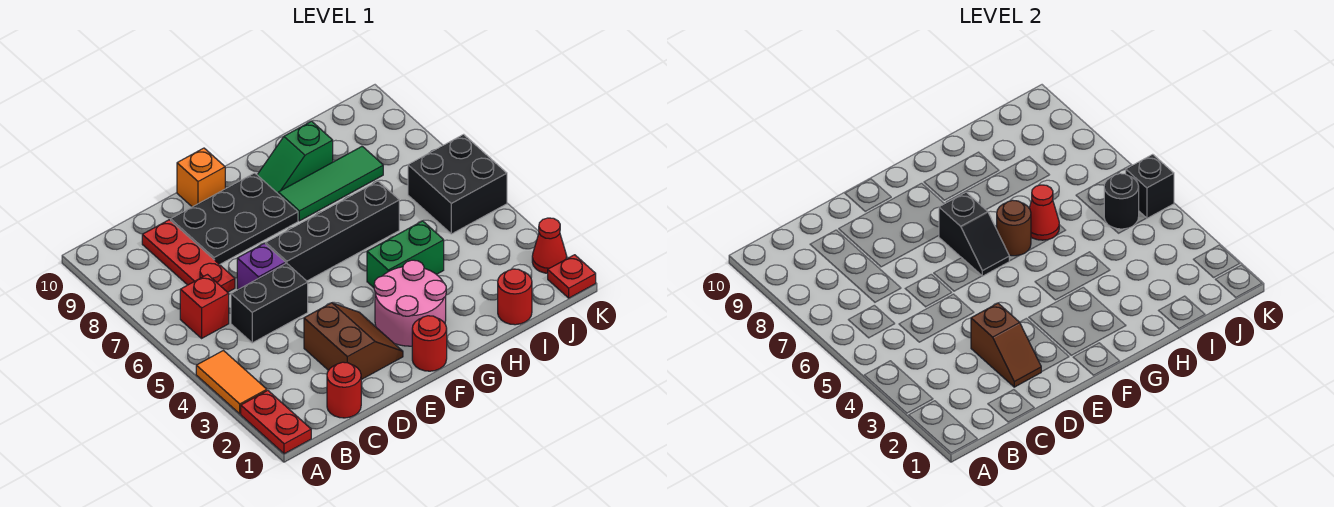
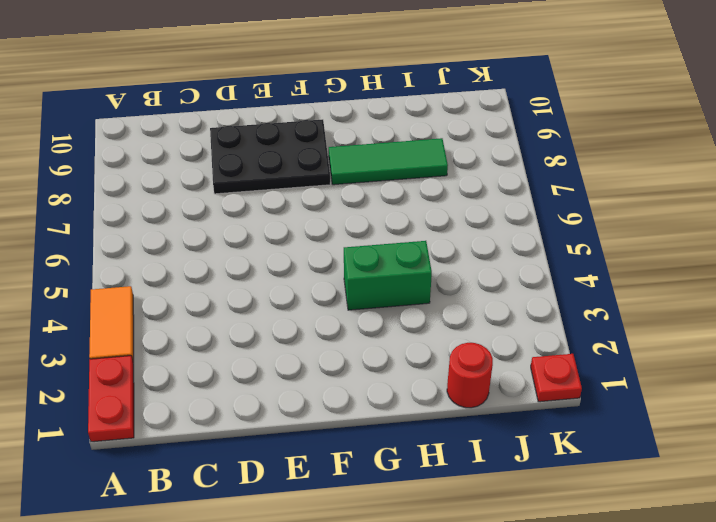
none -> red 1x1 brick [180,275,229,338]
none -> red 1x1 round brick [327,362,361,418]
none -> black 1x2 brick [231,263,308,343]

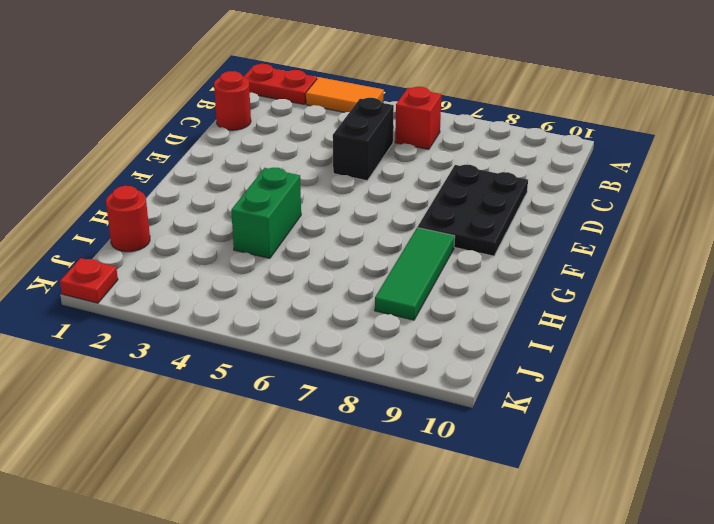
none -> red 1x3 plate [142,220,235,292]
none -> brown 2x2 slope [304,303,403,380]
none -> purple 1x1 brick [237,243,286,289]

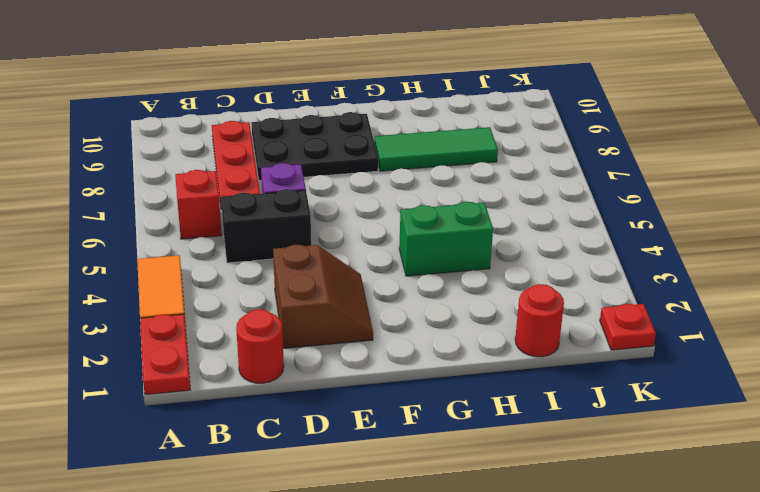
none -> black 1x4 brick [266,181,399,281]
none -> orange 1x1 brick [177,148,225,207]
none -> red 1x1 round brick [412,316,447,371]

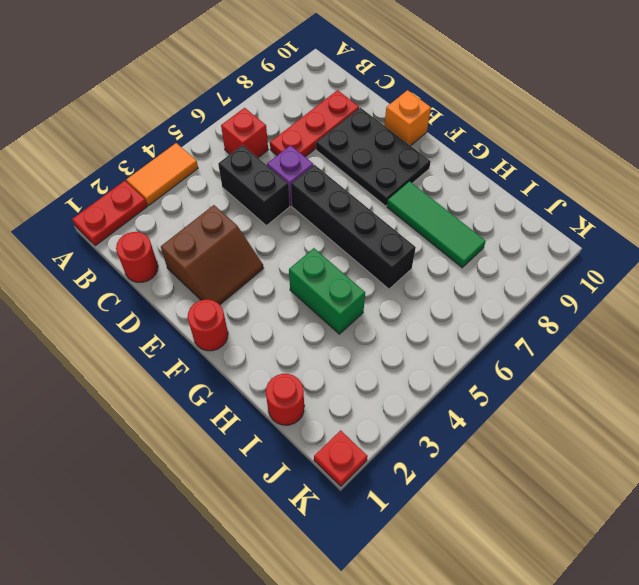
none -> pink 2x2 round brick [374,260,446,346]
none -> green 1x2 slope [257,121,333,193]
none -> black 2x2 brick [408,134,507,234]

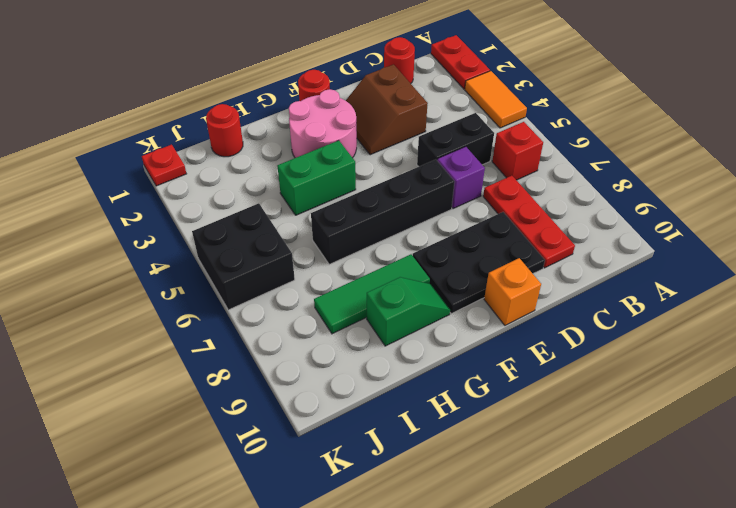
none -> red 1x1 cone [532,218,567,273]
none -> brown 1x2 slope [971,303,1041,387]
none -> black 1x2 slope [939,192,1009,276]

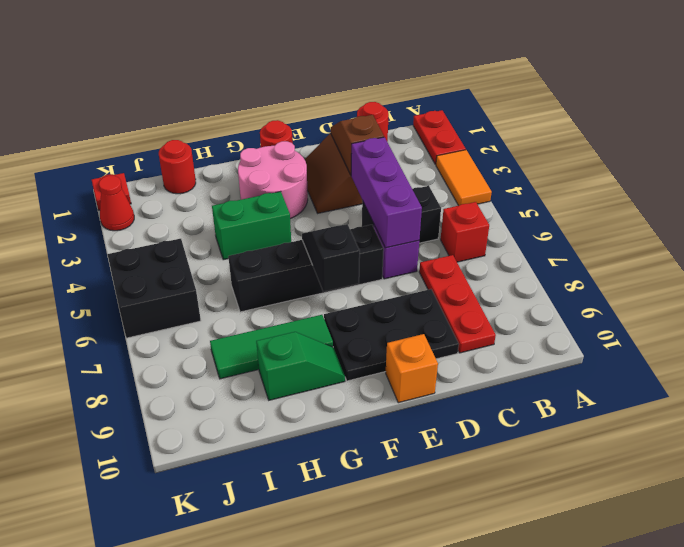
purple 1x3 brick [351,137,422,248] -> none
none -> brown 1x1 round brick [997,200,1031,256]
none -> red 1x1 cone [1029,185,1059,240]
none -> black 1x1 round brick [1104,174,1139,229]

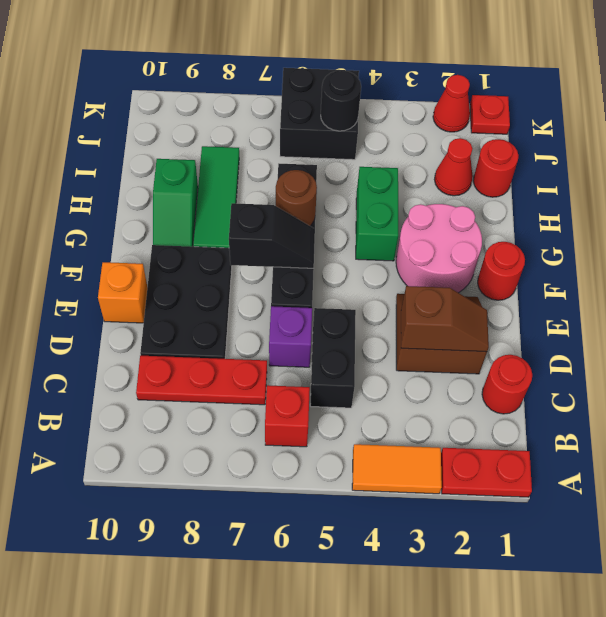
red 1x1 cone [435,138,473,196] -> red 1x1 cone moved to [1029,185,1059,240]
none -> black 1x1 brick [1126,154,1174,218]

